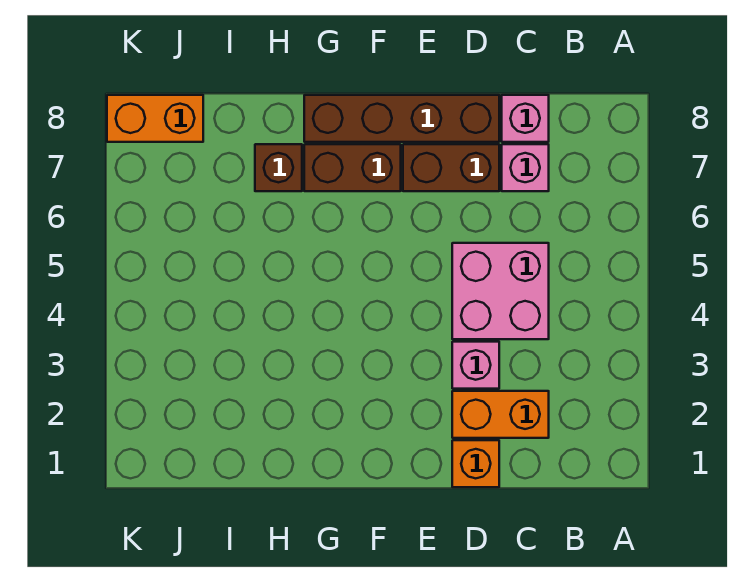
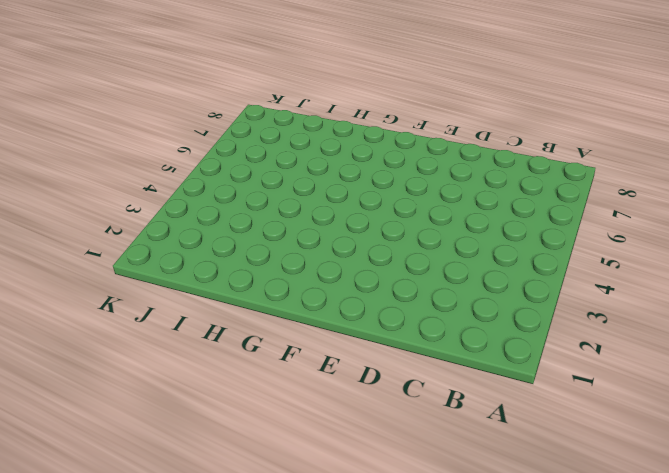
none -> orange 1x2 brick [452,391,549,438]
none -> pink 2x2 brick [452,243,549,339]

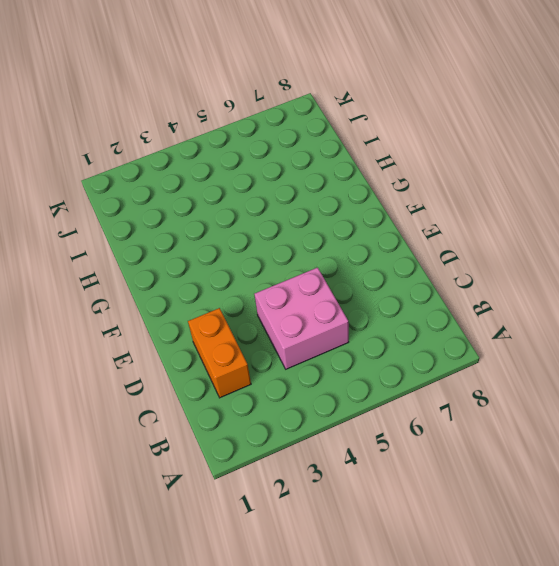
none -> pink 1x1 brick [502,144,549,191]
none -> pink 1x1 brick [502,95,549,142]

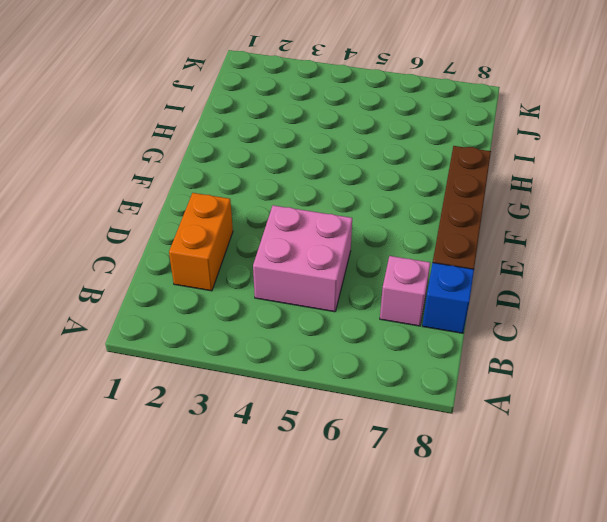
blue 1x1 brick [422,263,474,333] -> pink 1x1 brick [502,95,549,142]
none -> orange 1x1 brick [452,440,499,487]
none -> pink 1x1 brick [452,342,499,389]

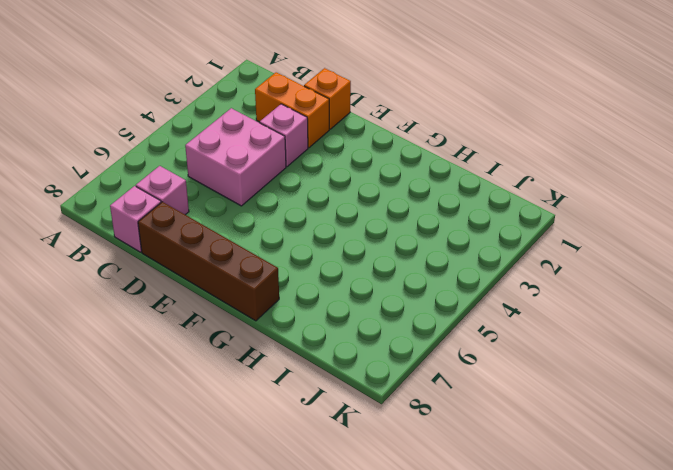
none -> brown 1x2 brick [403,144,499,191]
none -> brown 1x2 brick [304,144,401,191]

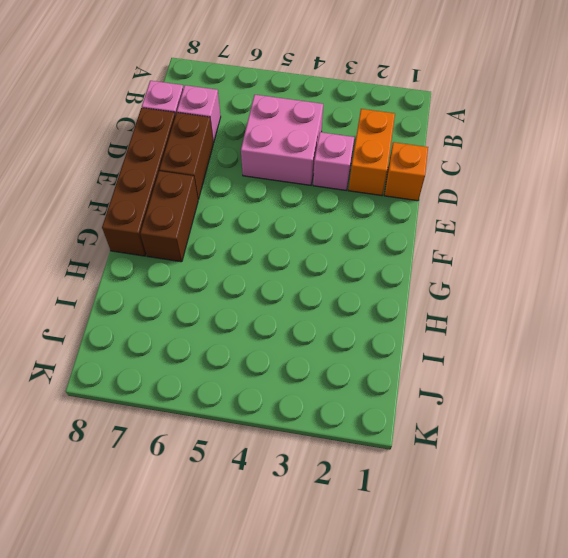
none -> brown 1x1 brick [255,144,302,191]
none -> orange 1x2 brick [107,95,203,142]

